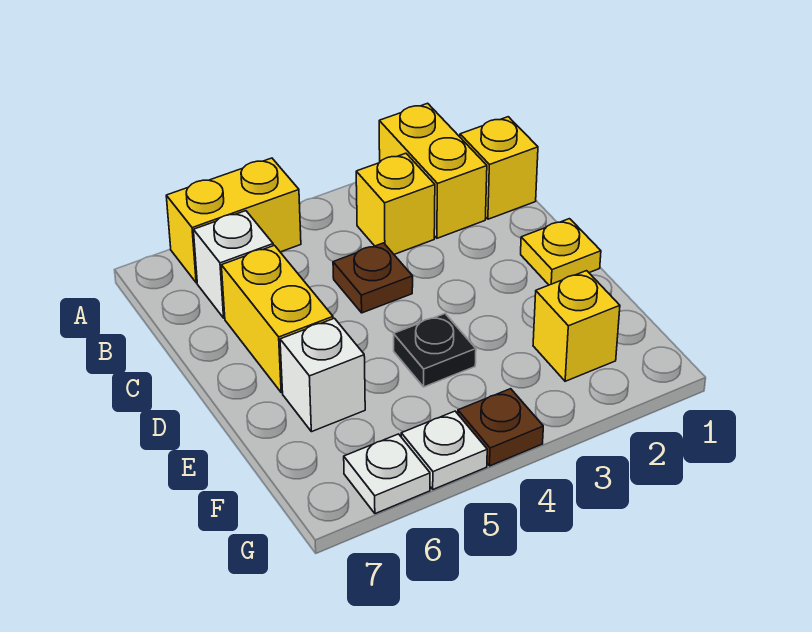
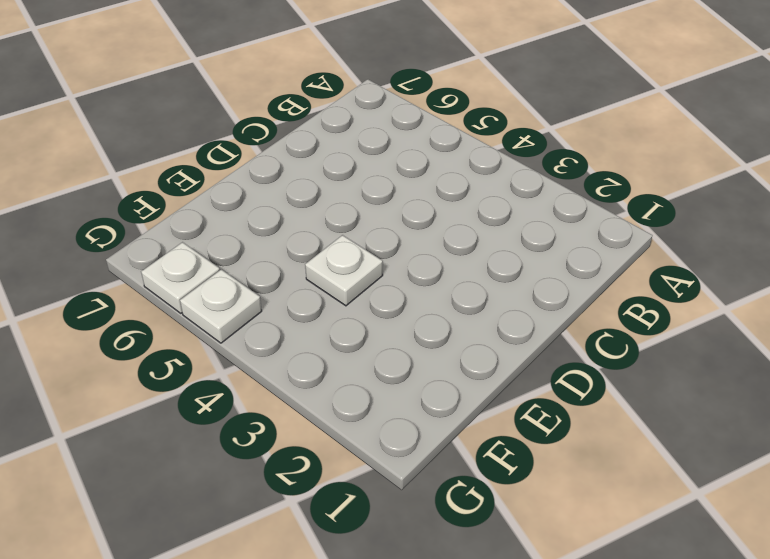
white 1x1 plate [305,235,383,306] -> black 1x1 plate [394,314,476,387]
none -> yellow 1x2 brick [379,103,487,238]
none -> yellow 1x2 brick [166,158,301,283]
none -> yellow 1x1 brick [460,117,538,219]

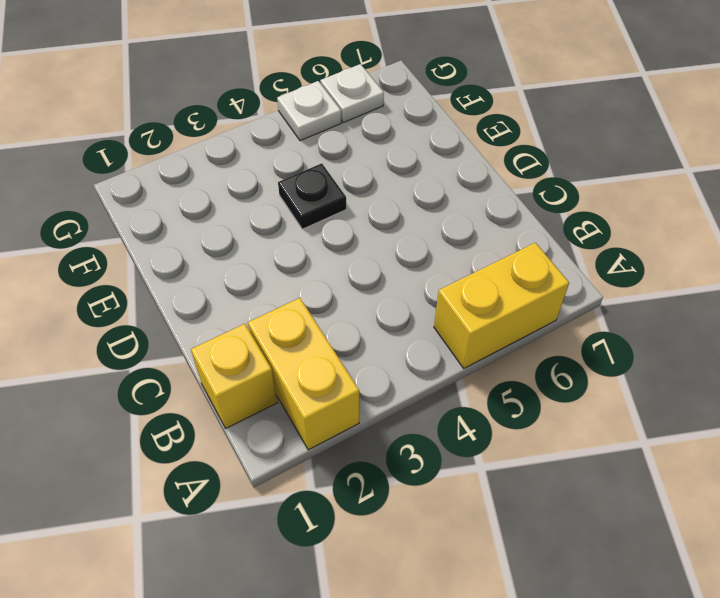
none -> yellow 1x1 brick [356,153,435,254]
none -> white 1x1 brick [194,211,273,318]
none -> brown 1x1 plate [333,243,413,313]

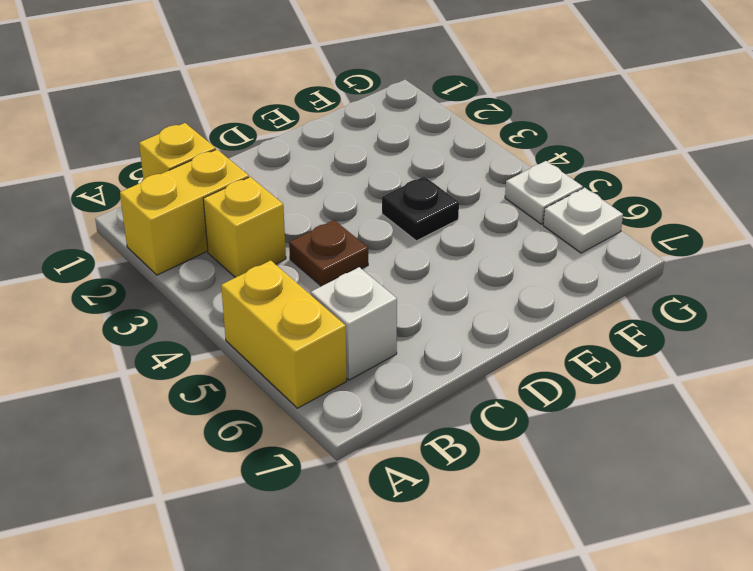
none -> yellow 1x2 brick [221,245,333,393]
none -> yellow 1x1 plate [521,219,601,285]
none -> white 1x1 brick [280,318,365,432]

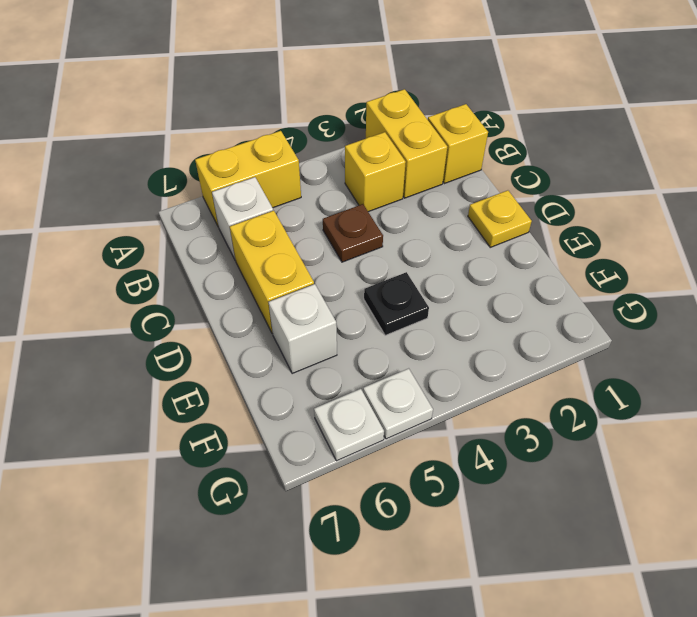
none -> yellow 1x1 brick [533,271,620,381]
none -> brown 1x1 plate [458,389,543,466]

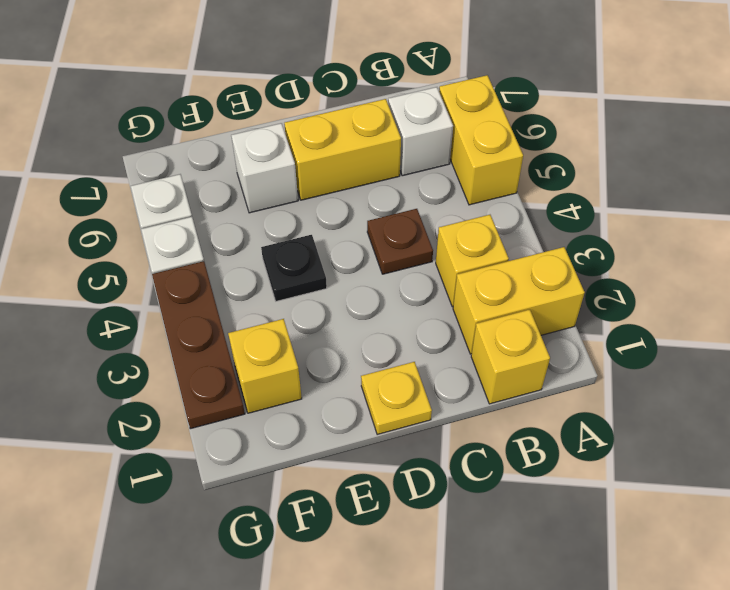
brown 1x3 plate [152,261,245,429] -> brown 1x1 plate [458,389,543,466]

